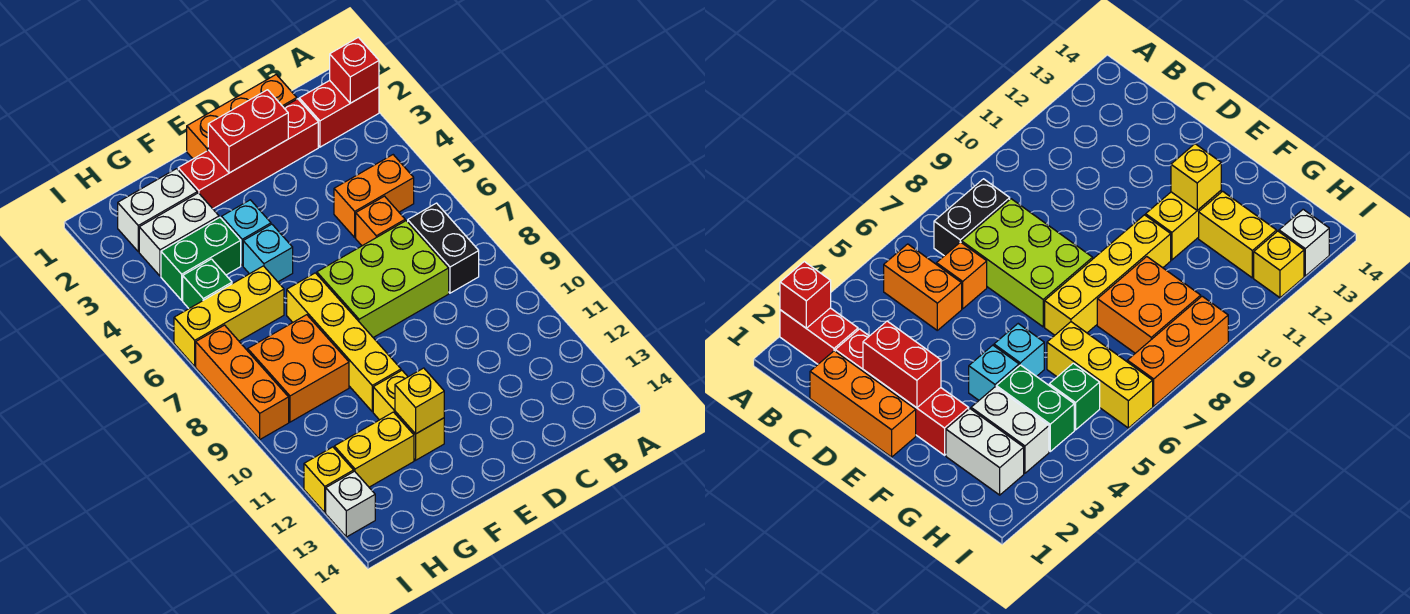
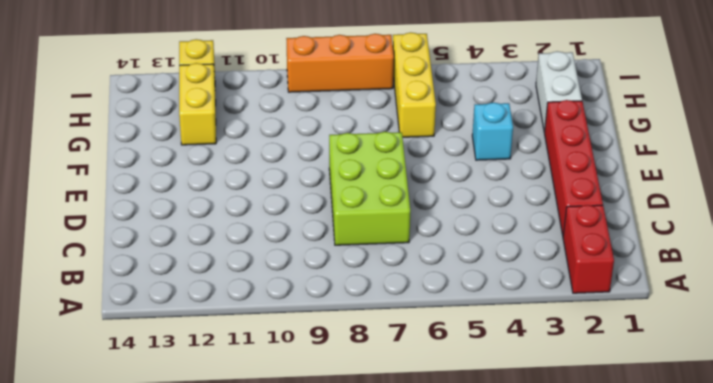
none -> orange 1x2 brick [334,155,414,237]
none -> black 1x2 brick [408,203,479,293]
none -> orange 1x3 brick [187,75,297,159]

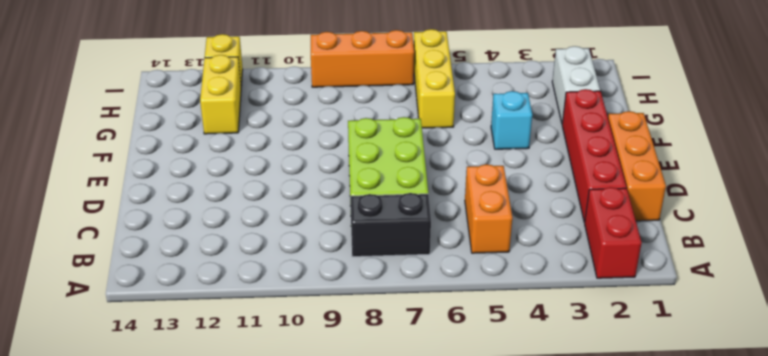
none -> orange 1x1 brick [356,196,405,246]
none -> cyan 1x1 brick [243,224,293,282]
none -> yellow 1x4 brick [287,273,401,412]

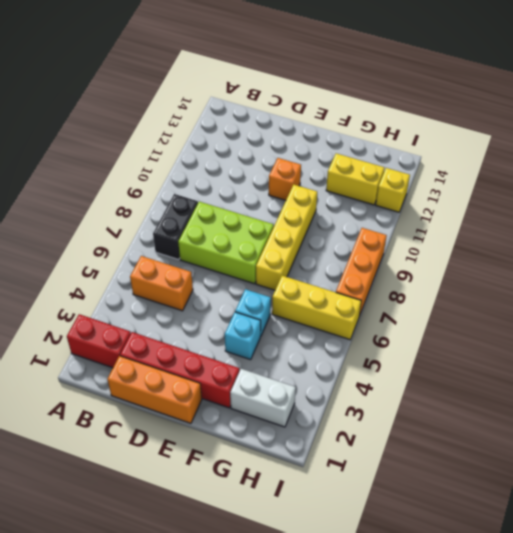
orange 1x1 brick [269,158,301,200] -> orange 1x1 brick moved to [356,196,405,246]
none -> yellow 1x2 brick [373,371,444,460]
none -> white 1x2 brick [139,193,219,276]
none -> green 1x2 brick [161,217,241,300]

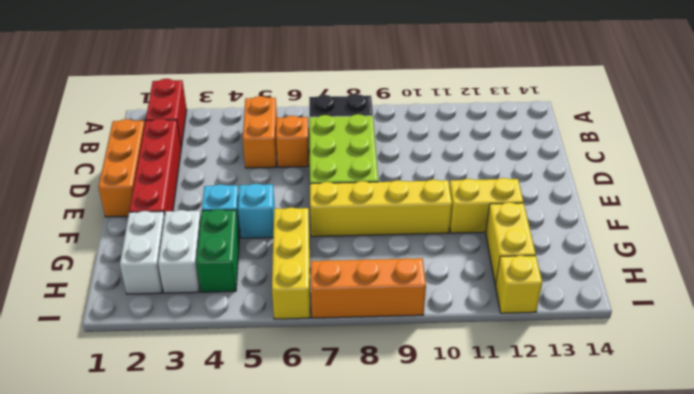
none -> orange 2x2 brick [248,315,349,422]
none -> green 1x1 brick [183,259,232,308]
none -> white 1x1 brick [326,471,375,537]

